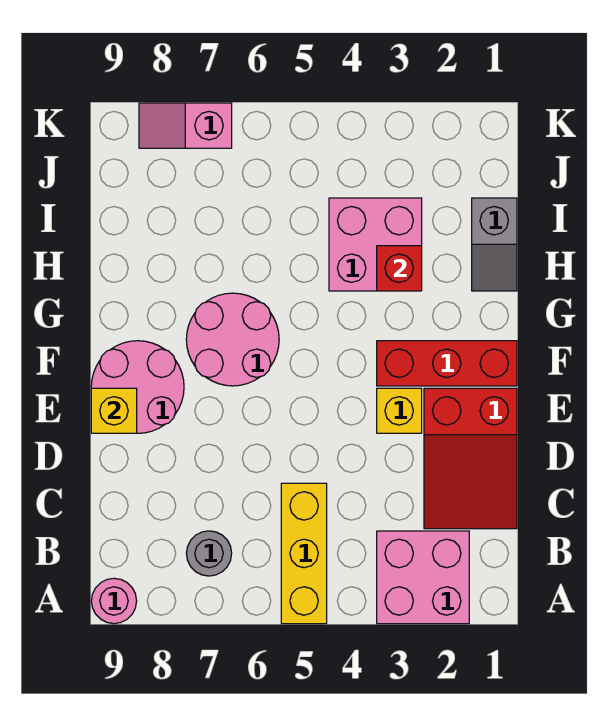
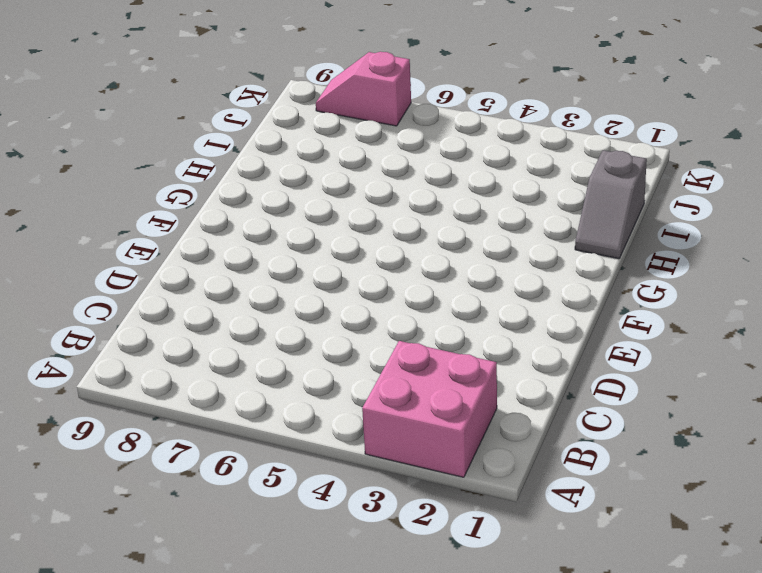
none -> yellow 1x3 brick [281,483,327,624]
none -> pink 1x1 round brick [91,578,137,624]
none -> grey 1x1 round brick [186,531,232,576]

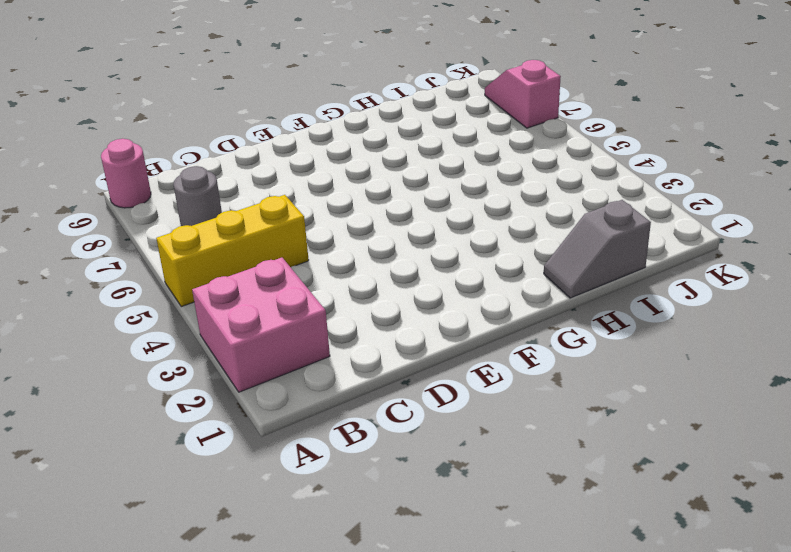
none -> red 2x3 slope [424,388,517,529]
none -> yellow 1x1 brick [377,388,422,433]
none -> pink 2x2 round brick [91,341,184,433]

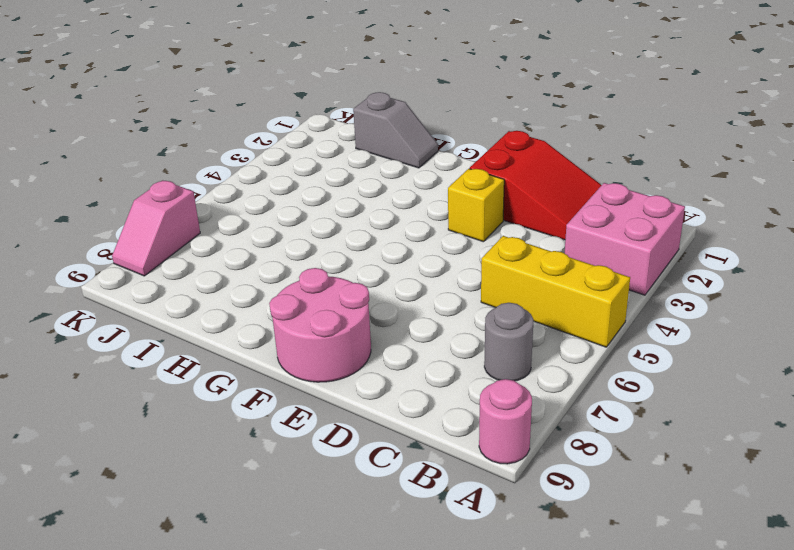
none -> red 1x3 brick [377,341,517,386]
none -> pink 2x2 round brick [186,293,279,386]
none -> pink 2x2 brick [329,198,422,291]

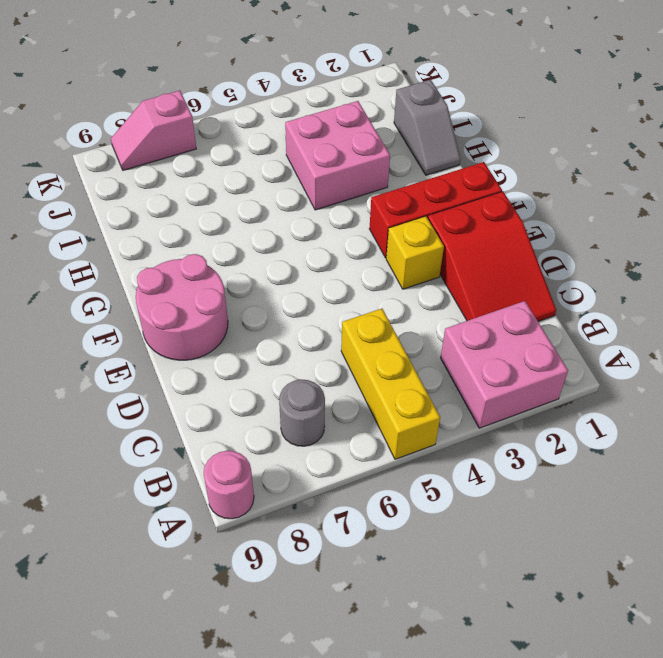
none -> pink 2x2 round brick [186,293,279,386]
none -> yellow 1x1 brick [91,388,137,433]
none -> red 1x1 brick [377,246,422,291]

